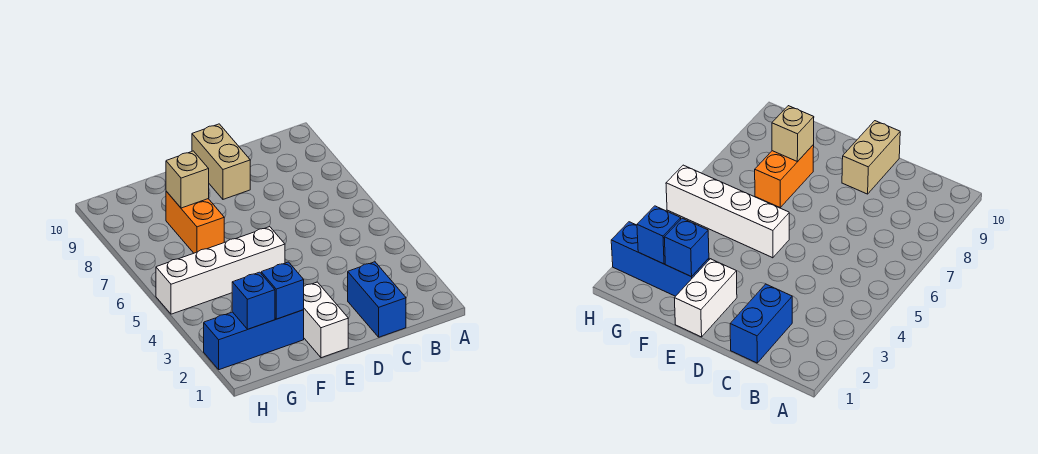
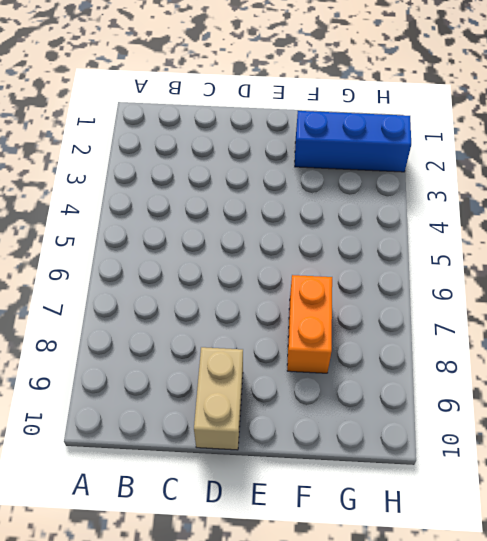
none -> blue 1x2 brick [348,262,406,337]
none -> white 1x2 brick [304,282,348,358]

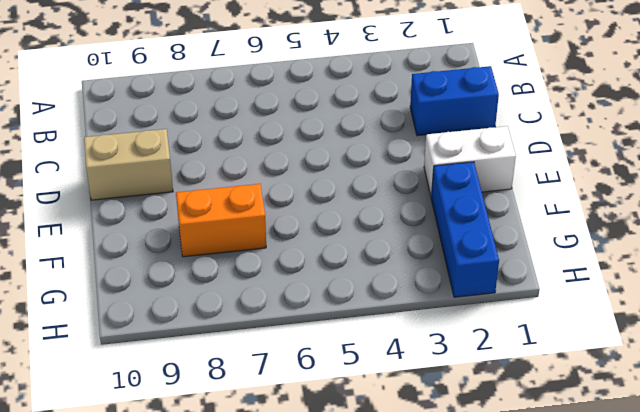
none -> white 1x4 brick [156,227,285,314]
none -> blue 1x1 brick [261,262,304,319]

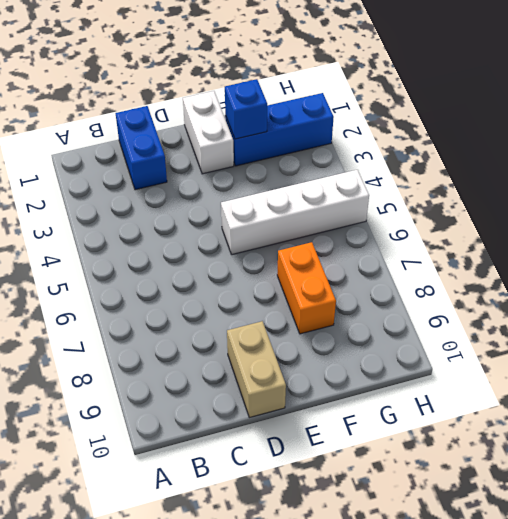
none -> tan 1x1 brick [166,151,209,208]
none -> blue 1x1 brick [232,272,275,329]

